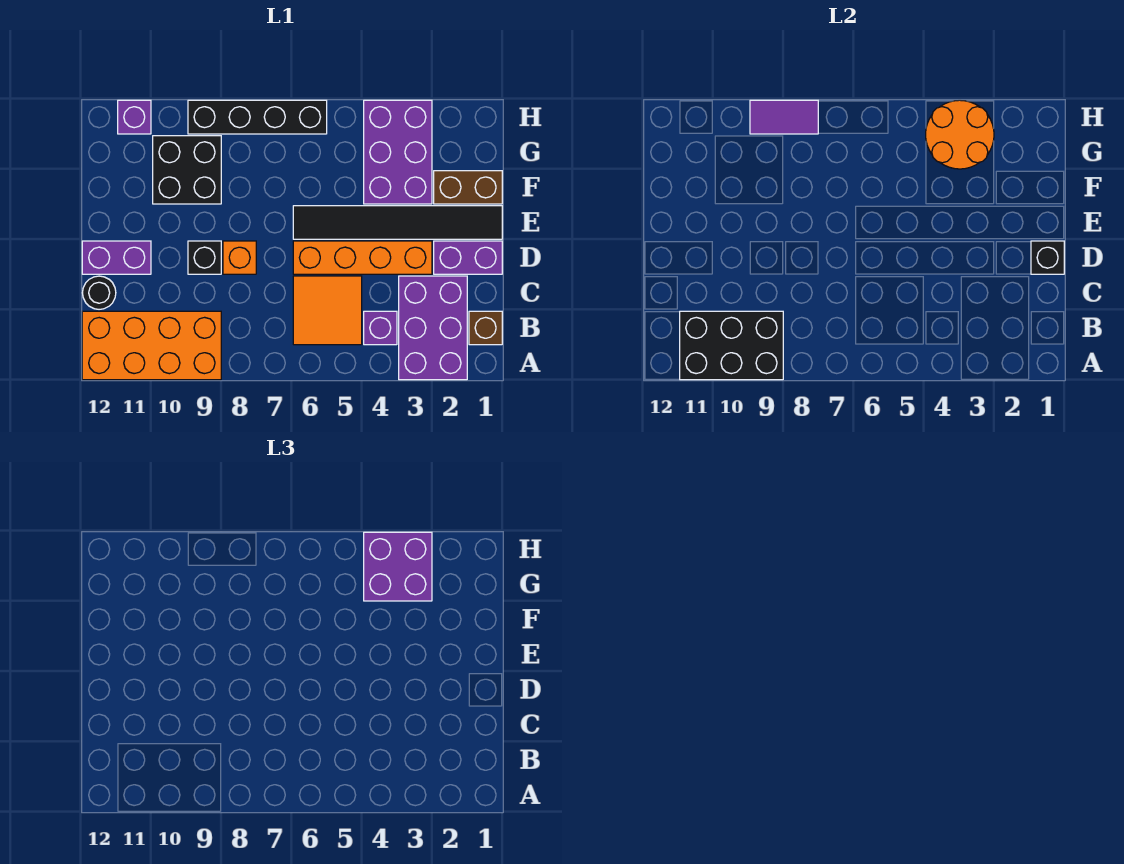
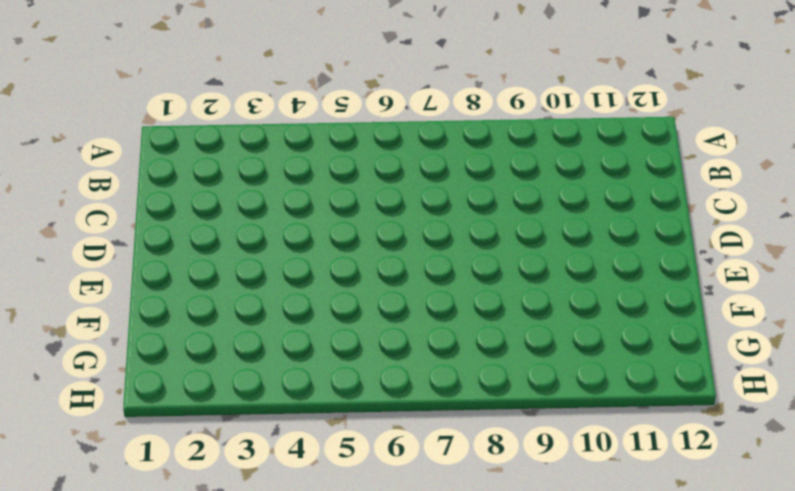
none -> purple 2x3 brick [399,276,467,380]
none -> orange 2x4 brick [82,311,221,380]
none -> brown 1x1 brick [469,311,502,345]

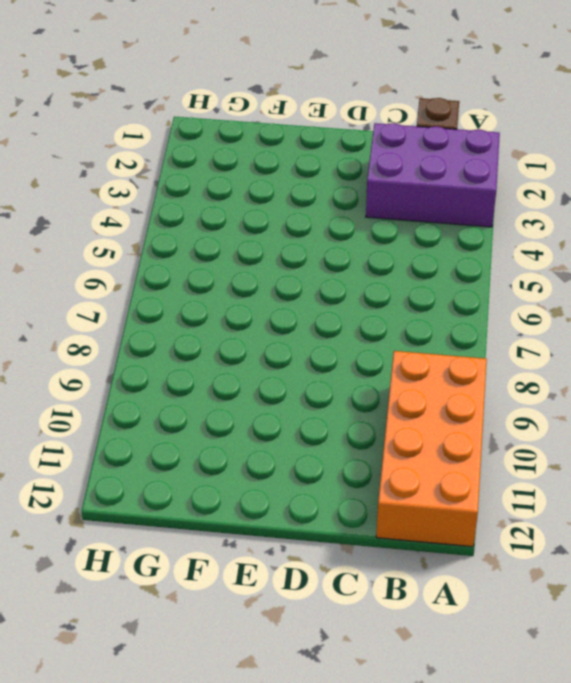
none -> purple 1x1 brick [364,311,397,345]
none -> orange 2x2 tile [293,276,362,345]
none -> black 1x1 round brick [82,276,116,309]

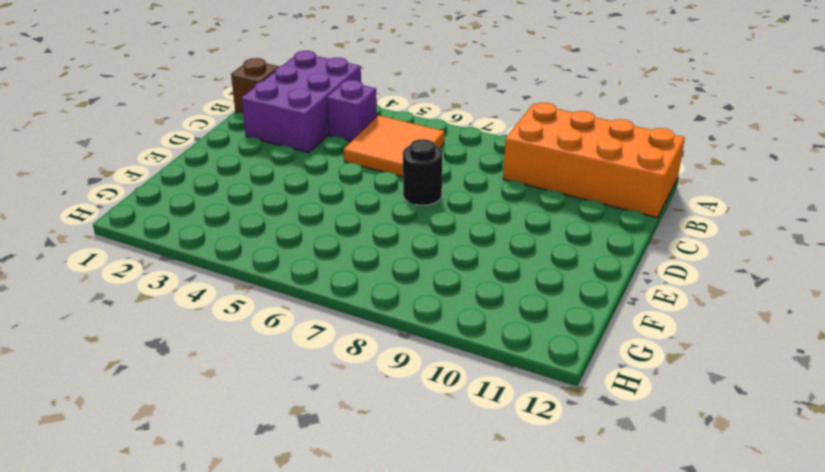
black 1x1 round brick [403,139,442,205] -> black 1x1 round brick moved to [82,276,116,309]
none -> purple 1x2 brick [434,241,502,274]
none -> orange 1x4 brick [293,241,432,274]
none -> orange 1x1 brick [223,241,256,274]

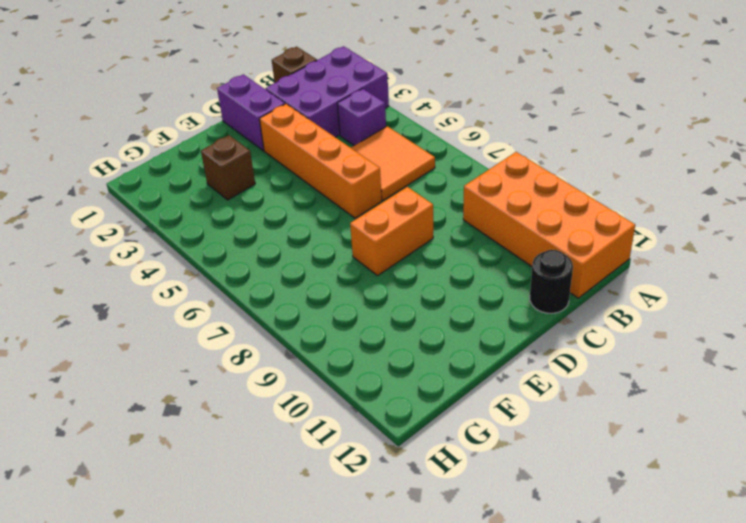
orange 1x2 brick [350,187,433,276] -> orange 1x1 brick [223,241,256,274]
brown 1x1 brick [201,135,255,200] -> purple 2x3 brick [364,100,432,204]
none -> black 1x1 brick [188,241,221,274]
none -> purple 1x2 brick [82,241,151,274]
none -> black 1x6 tile [293,206,502,239]

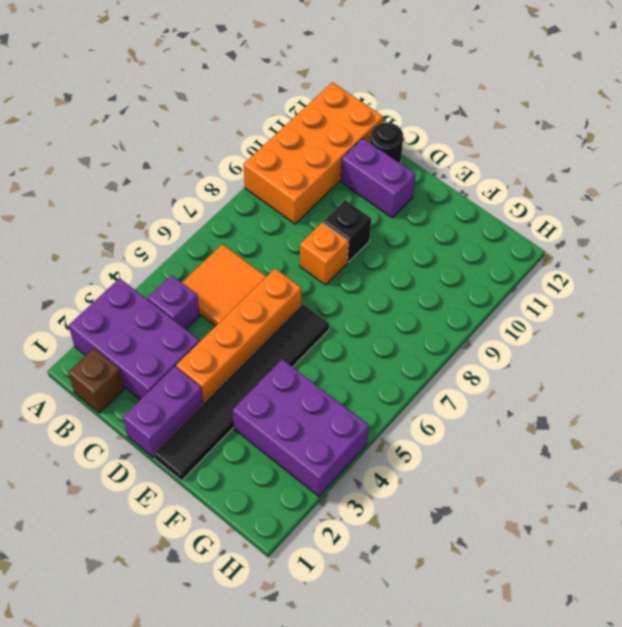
purple 1x2 brick [341,138,416,218] -> purple 1x2 brick turned to [82,241,151,274]
none -> brown 1x2 brick [434,171,502,204]
none -> black 2x2 brick [153,136,221,204]
none -> black 1x4 brick [188,100,327,134]

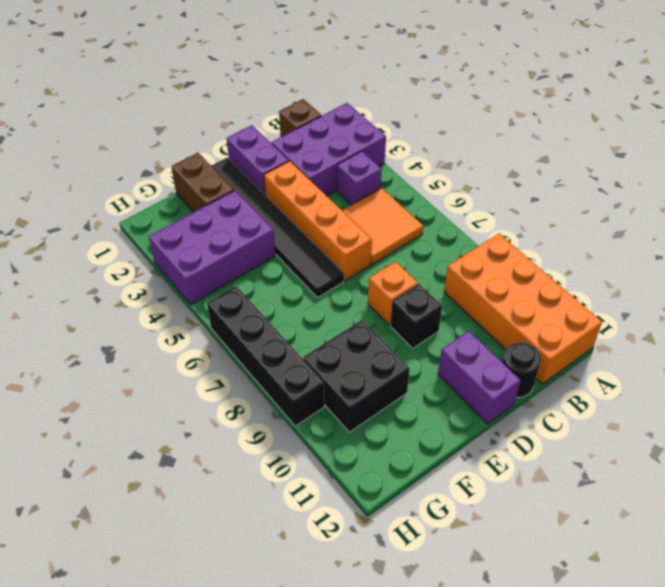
none -> purple 1x1 brick [118,100,151,134]
none -> black 2x3 brick [680,311,783,380]
none -> black 1x1 brick [1031,241,1064,274]

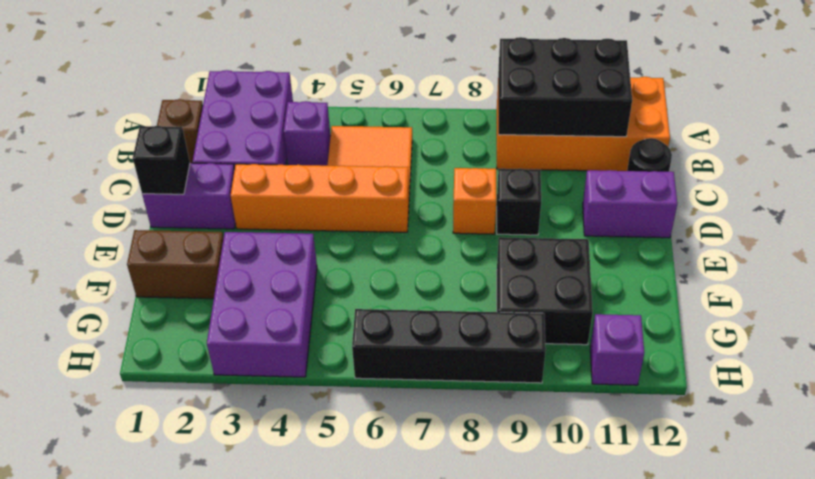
none -> black 1x6 tile [293,206,502,239]
none -> orange 2x2 round brick [926,100,994,169]
none -> purple 1x2 tile [750,100,818,134]

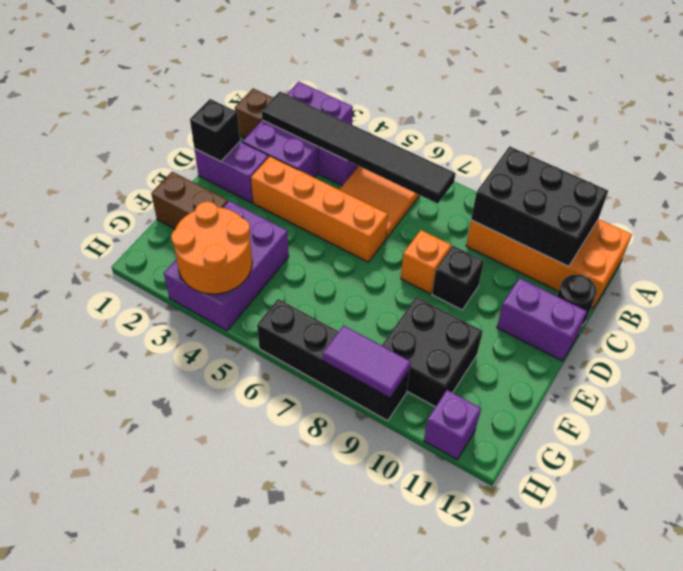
black 1x6 tile [262,92,455,204] -> black 1x6 tile moved to [293,206,502,239]
none -> purple 2x2 brick [364,532,432,601]

